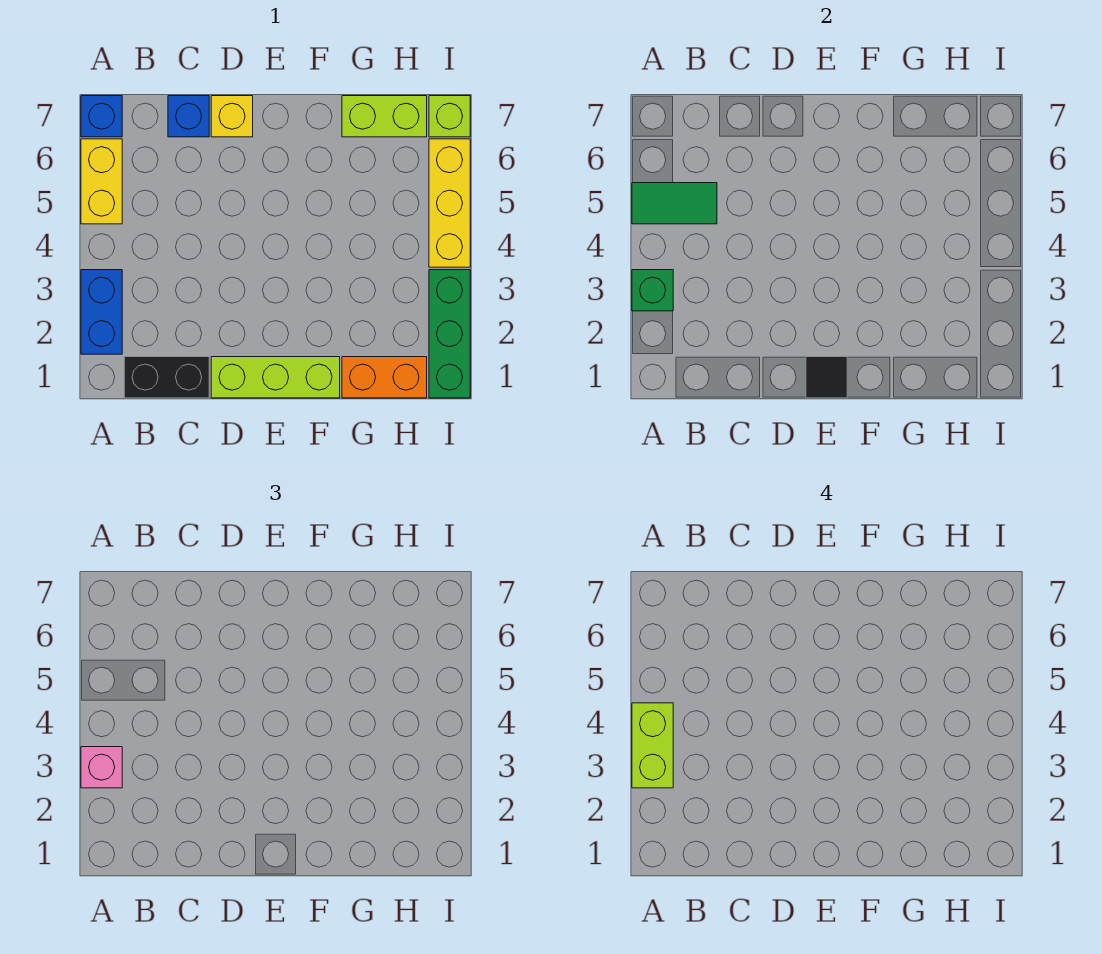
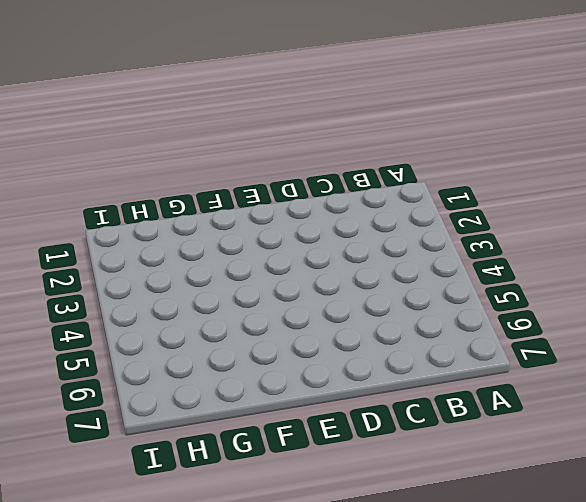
none -> blue 1x2 brick [81,270,122,354]
none -> yellow 1x2 brick [81,139,122,224]
none -> blue 1x1 brick [81,96,122,137]

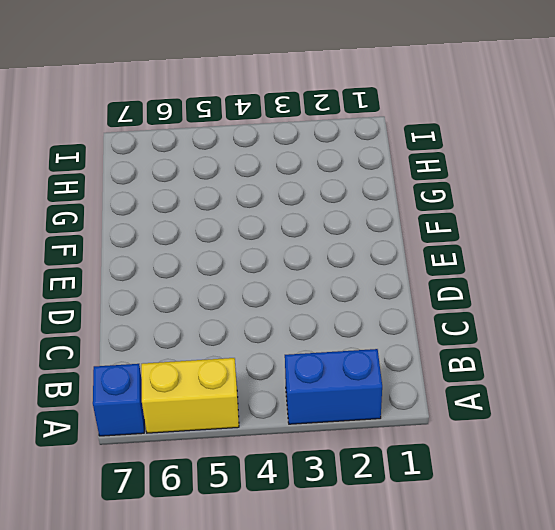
none -> black 1x2 brick [124,357,209,398]
none -> blue 1x1 brick [168,96,209,137]
none -> lime 1x3 brick [211,357,340,398]

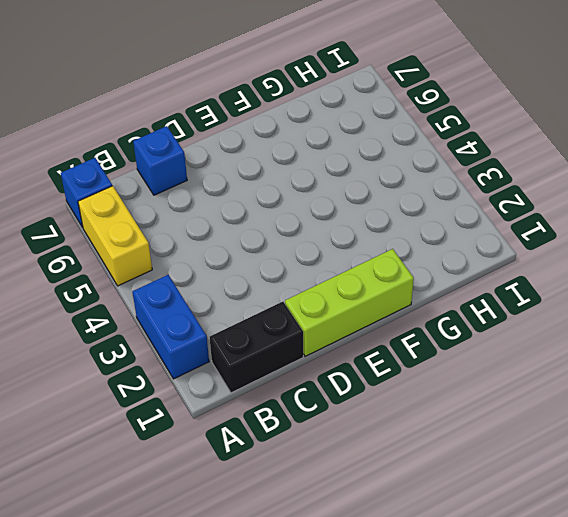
none -> yellow 1x1 brick [211,96,253,137]
none -> orange 1x2 brick [342,357,427,398]
none -> lime 1x2 brick [342,96,427,137]

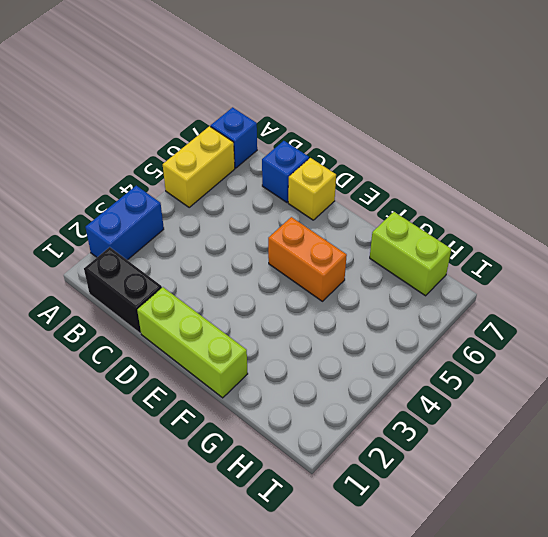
orange 1x2 brick [268,217,347,301] -> orange 1x2 brick moved to [342,357,427,398]
none -> green 1x3 brick [429,270,470,398]
none -> yellow 1x3 brick [429,139,470,267]
none -> lime 1x1 brick [429,96,470,137]

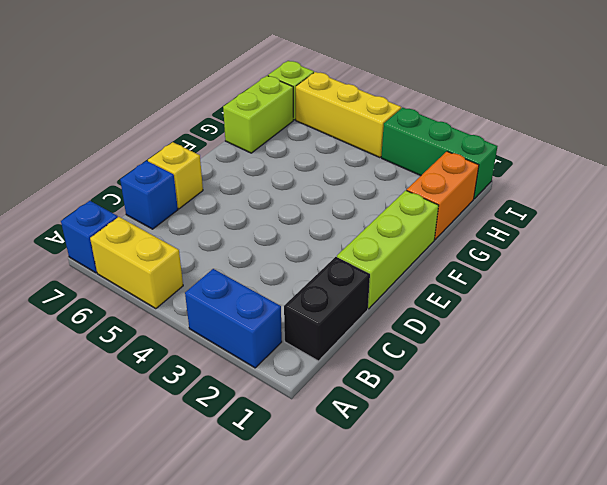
none -> green 1x1 brick [632,270,673,311]
none -> green 1x2 tile [632,183,717,224]
none -> black 1x1 tile [806,357,847,398]

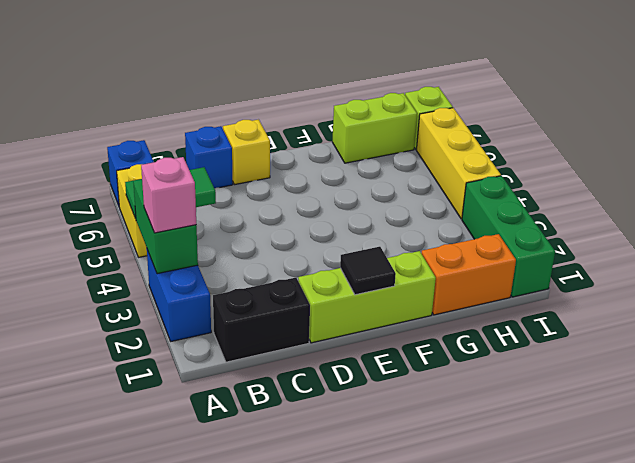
green 1x2 brick [133,179,198,274] -> green 1x1 brick [632,270,673,311]
none -> lime 1x2 brick [632,703,673,788]

